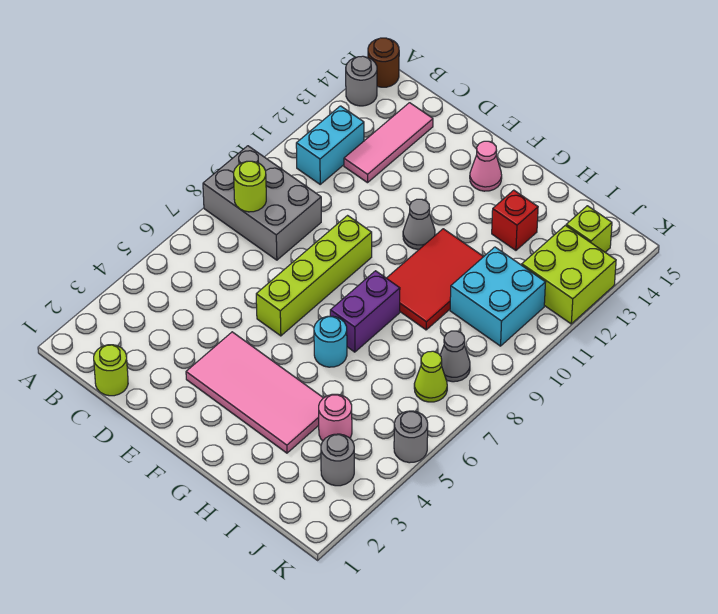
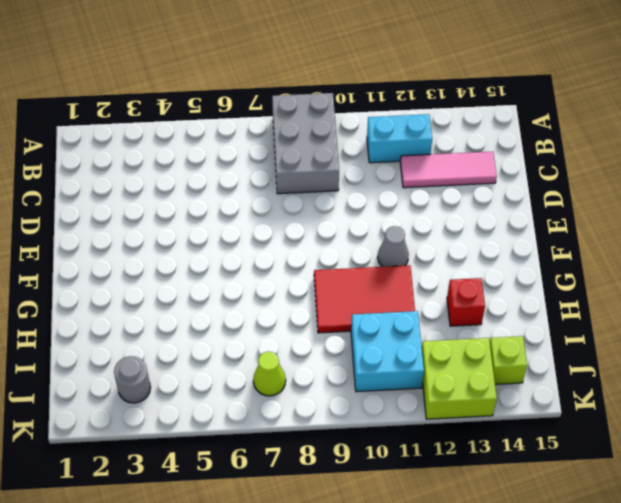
none -> grey 1x1 round brick [346,56,377,106]
none -> brown 1x1 round brick [368,38,399,87]
none -> lime 1x1 round brick [94,345,128,396]

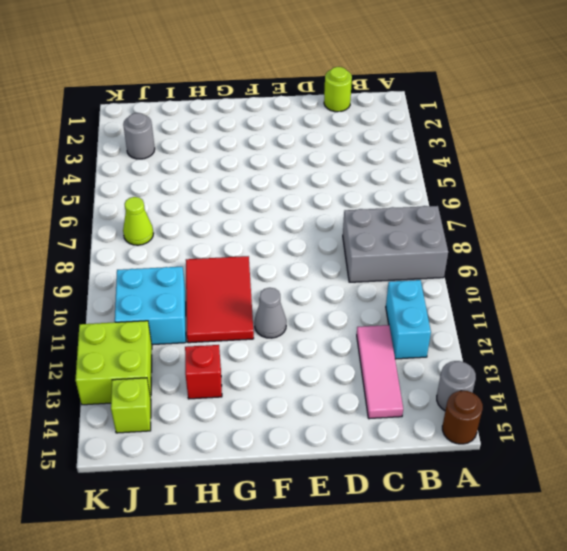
none -> pink 2x4 tile [186,332,323,453]
none -> lime 1x4 brick [256,216,372,336]
none -> pink 1x1 cone [470,141,502,191]

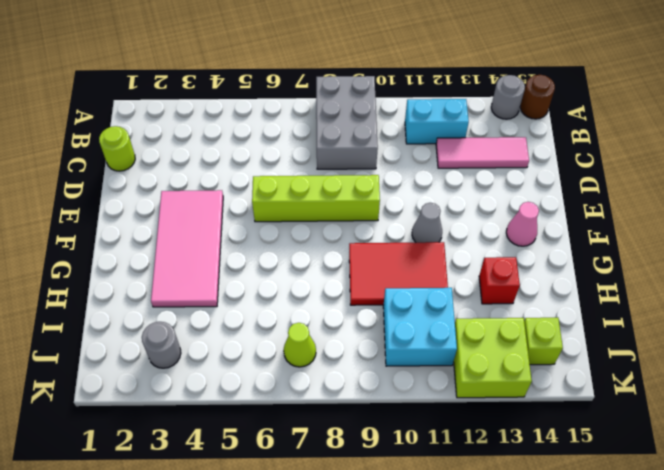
none -> cyan 1x1 round brick [314,316,347,367]
none -> purple 1x2 brick [330,271,400,352]
none -> pink 1x1 round brick [319,394,352,441]

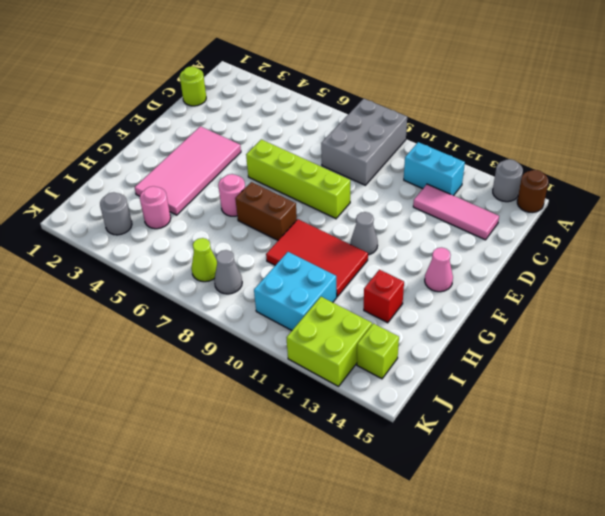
pink 1x1 round brick [218,174,245,216] -> cyan 1x1 round brick [314,316,347,367]
brown 1x2 brick [235,182,297,240] -> purple 1x2 brick [330,271,400,352]
none -> grey 1x1 round brick [394,411,428,463]
none -> lime 1x1 round brick [234,161,266,212]

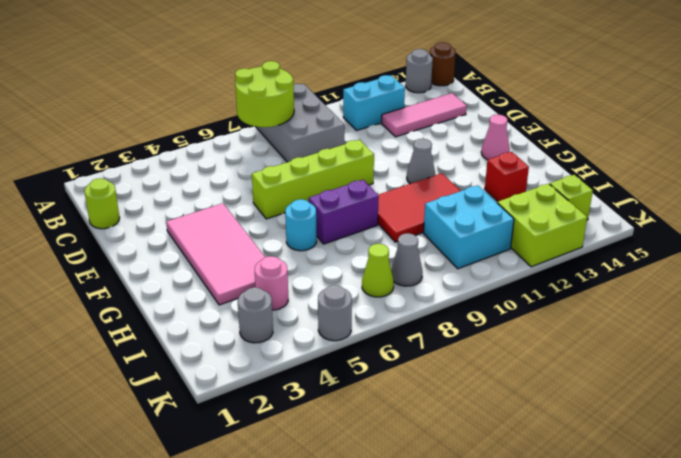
lime 2x2 round brick [235,61,294,127] -> lime 1x1 round brick [234,161,266,212]

